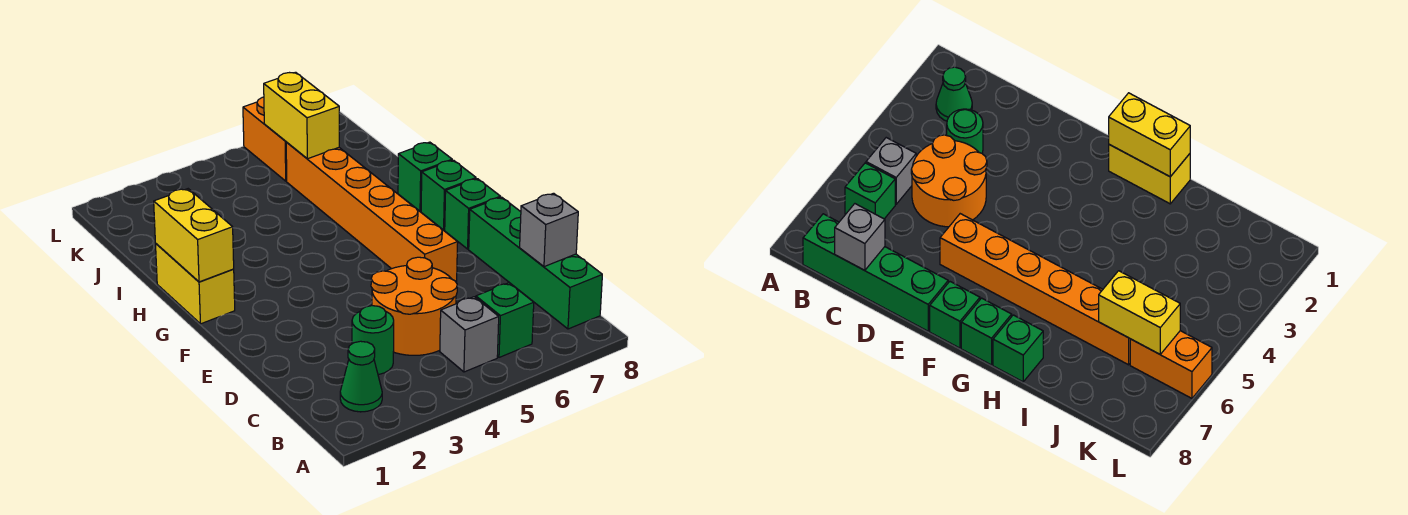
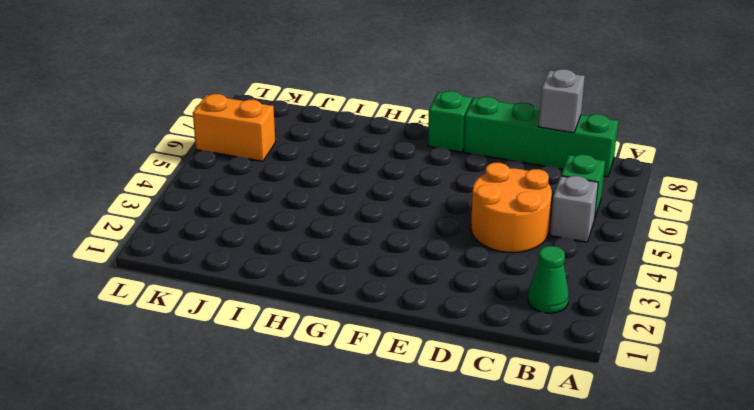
none -> green 1x1 round brick [352,306,394,375]
none -> orange 1x6 brick [286,142,458,283]
none -> yellow 1x2 brick [156,244,235,324]

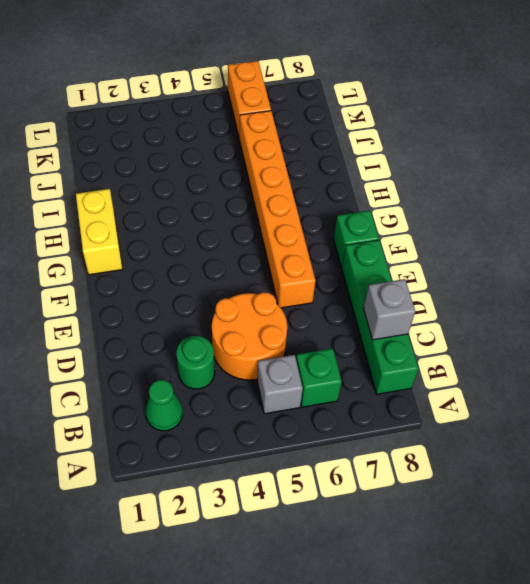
none -> green 1x1 brick [421,160,476,230]
none -> green 1x1 brick [398,142,452,211]
none -> yellow 1x2 brick [154,189,234,282]

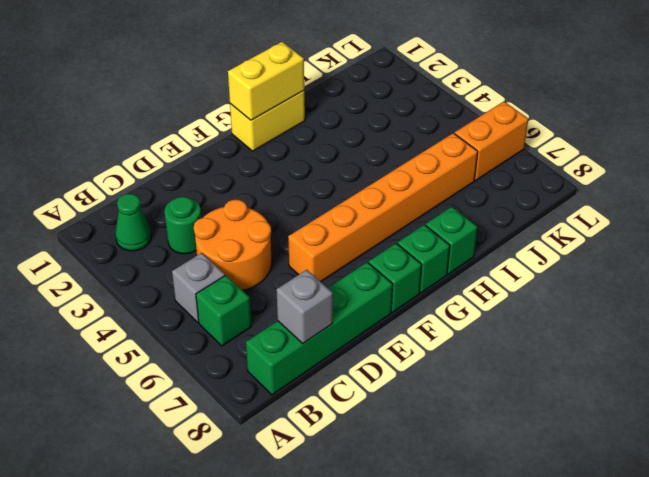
none -> yellow 1x2 brick [264,72,339,159]

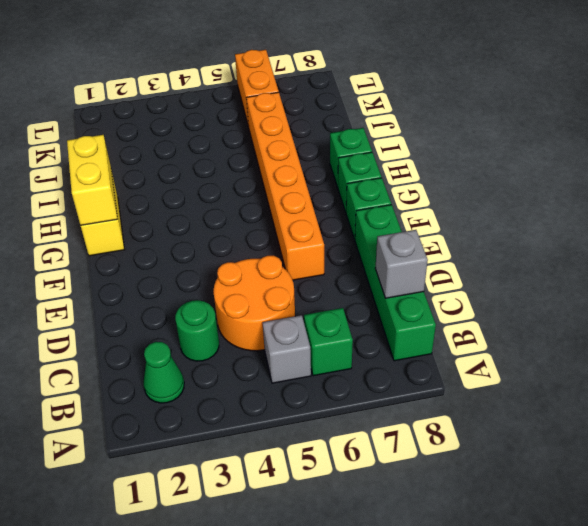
none -> yellow 1x2 brick [264,72,339,159]

